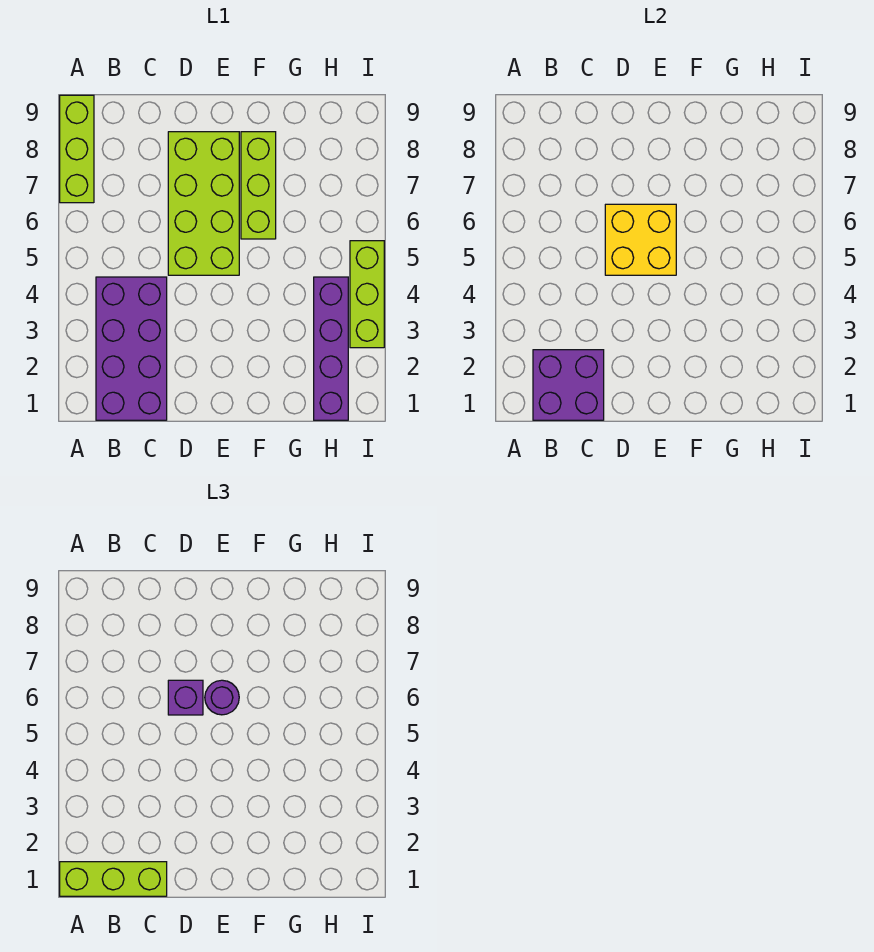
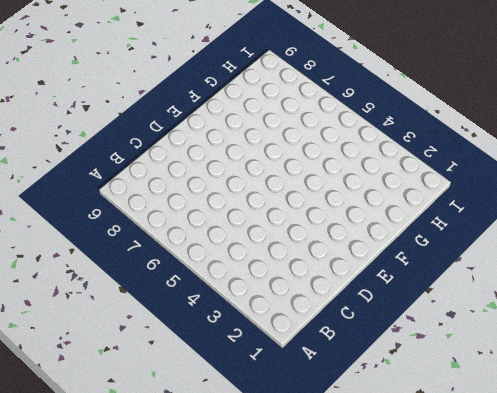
none -> lime 1x3 brick [60,95,94,203]
none -> purple 2x4 brick [96,277,167,420]

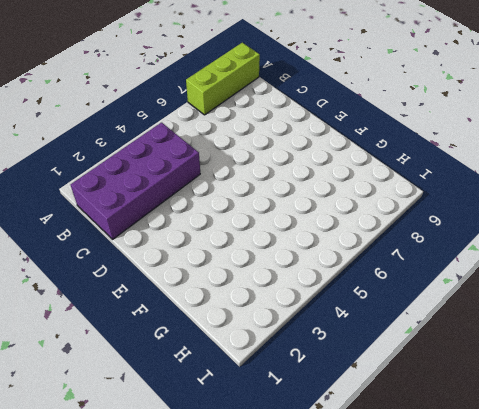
none -> lime 2x4 brick [168,132,239,275]
none -> lime 1x3 brick [241,132,276,239]

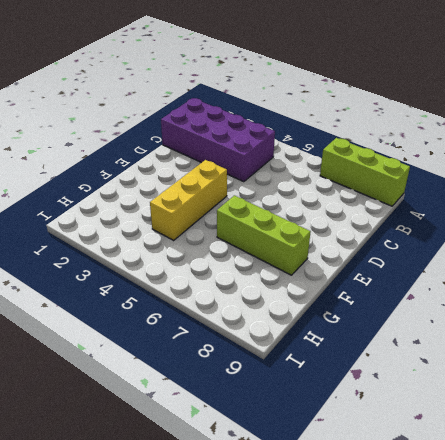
yellow 1x3 brick [150,160,227,240] -> none
none -> lime 2x4 brick [168,132,239,275]
none -> purple 1x4 brick [314,277,348,420]

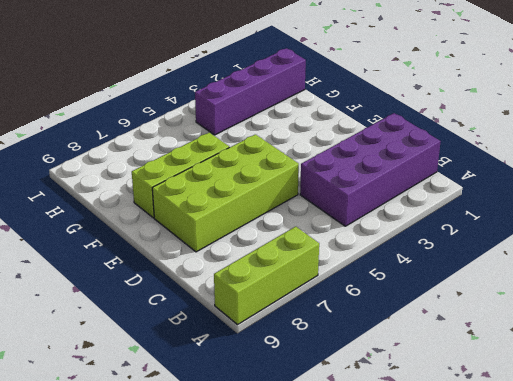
none -> lime 1x3 brick [350,241,384,348]
none -> purple 2x2 brick [533,350,604,420]

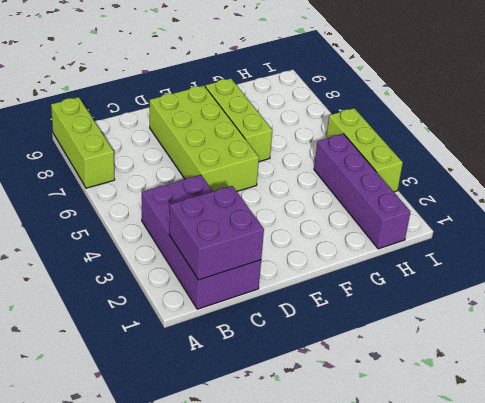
none -> yellow 2x2 brick [605,204,676,275]
none -> lime 1x3 brick [60,862,167,896]

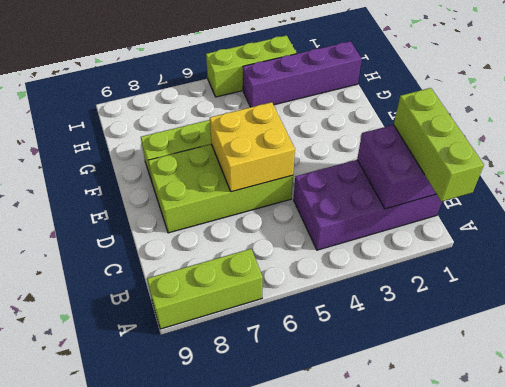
none -> purple 1x1 brick [168,680,203,715]
none -> purple 1x1 round brick [205,680,239,715]

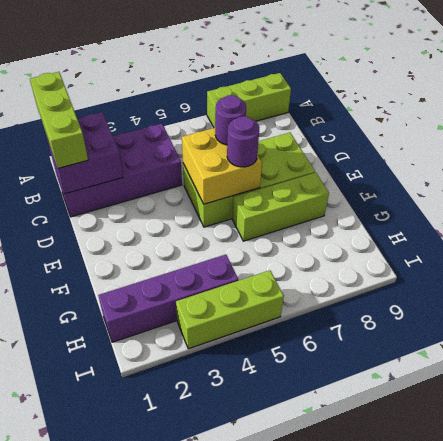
purple 1x1 round brick [215,95,246,145] -> purple 1x1 brick [168,680,203,715]

